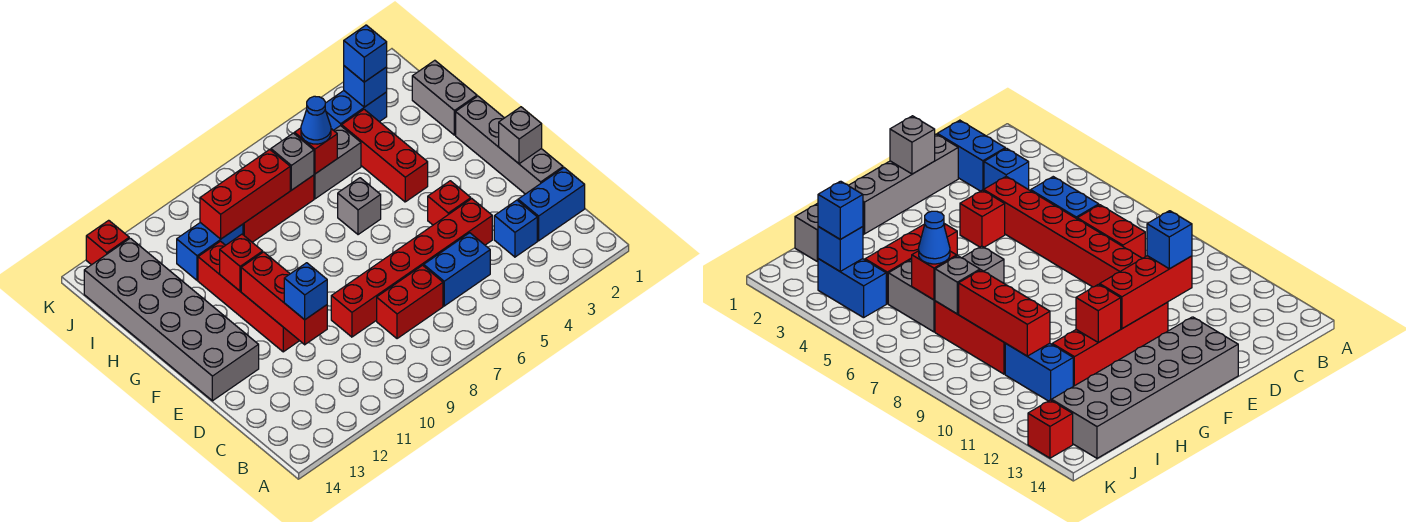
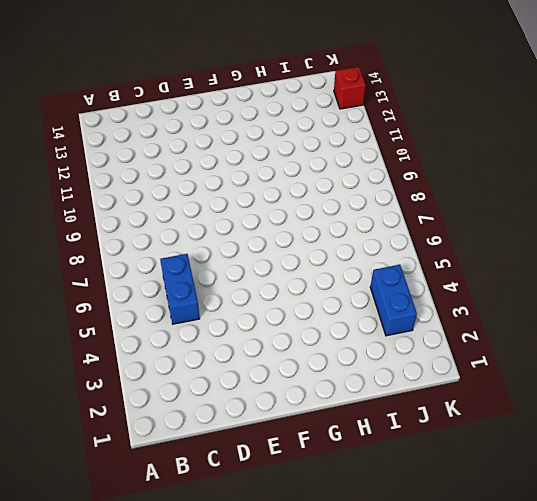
none -> blue 1x2 brick [518,168,585,241]
none -> blue 1x1 brick [494,200,537,257]
none -> red 1x2 brick [377,265,443,339]

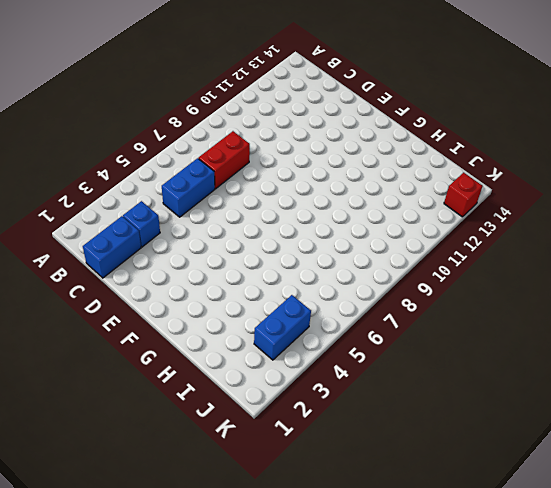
none -> grey 1x4 brick [456,96,563,194]
none -> red 1x6 brick [331,199,492,337]
none -> red 1x1 brick [428,181,471,225]

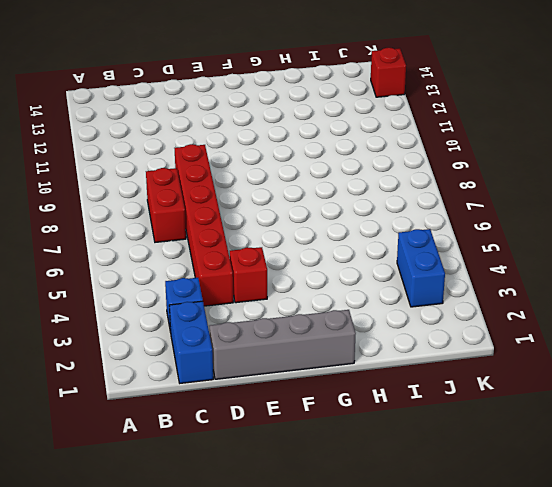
none -> blue 1x2 brick [424,233,490,306]
none -> red 1x4 brick [198,241,299,352]
none -> grey 2x6 brick [84,238,259,401]

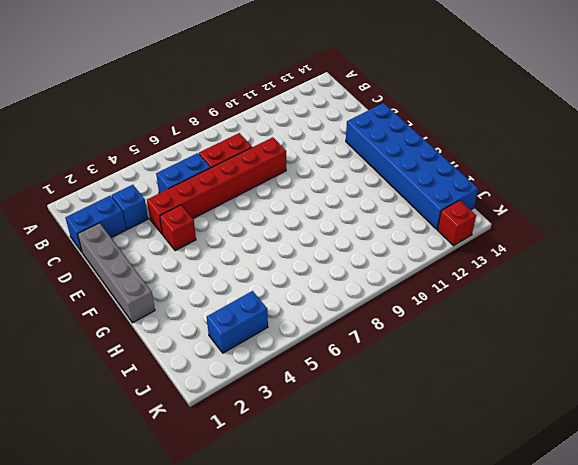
blue 2x6 brick [346,103,478,229] -> grey 2x6 brick [84,238,259,401]
none -> red 1x4 brick [198,241,299,352]
none -> red 1x3 brick [342,109,428,202]
none -> grey 1x1 brick [338,178,381,235]

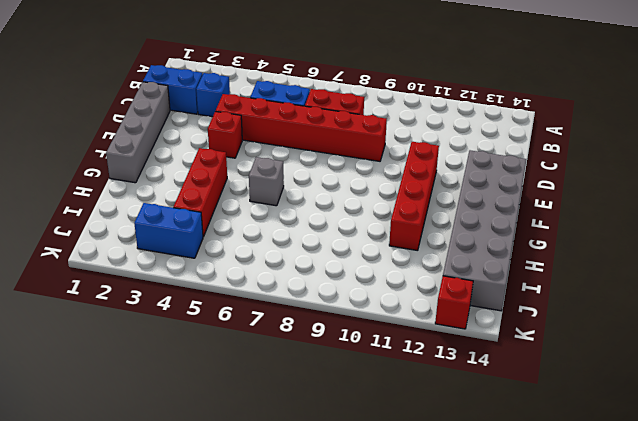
none -> grey 1x2 brick [412,60,477,135]
none -> grey 1x2 brick [314,125,361,199]
none -> red 1x3 brick [243,175,314,242]

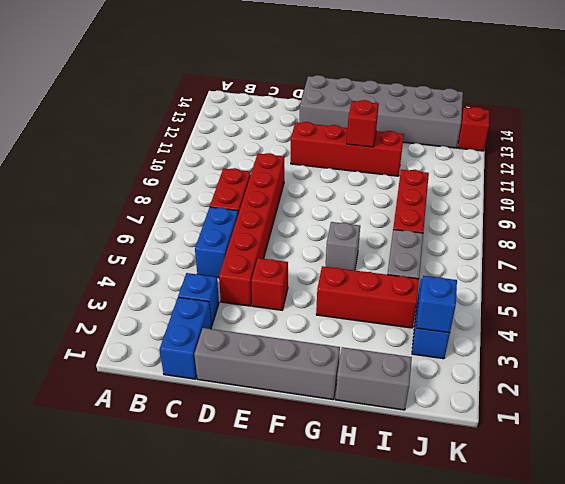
none -> blue 1x2 brick [177,223,243,280]
none -> red 1x3 brick [241,252,327,345]
none -> grey 1x1 brick [499,107,542,164]

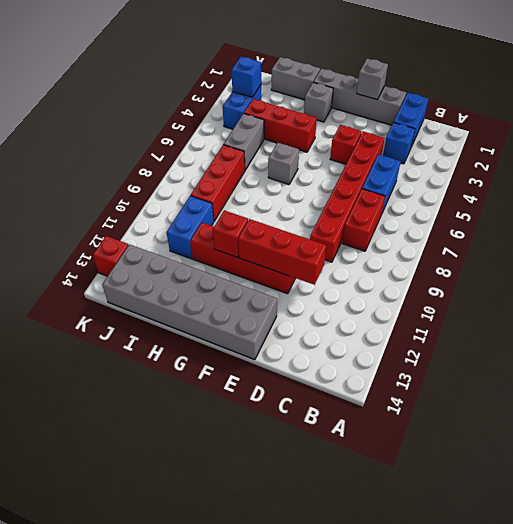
grey 1x1 brick [304,82,333,122] -> grey 1x1 brick moved to [271,133,314,190]
none -> red 1x1 brick [294,128,337,174]
none -> red 1x3 brick [200,150,290,239]
none -> blue 1x1 brick [284,263,327,320]

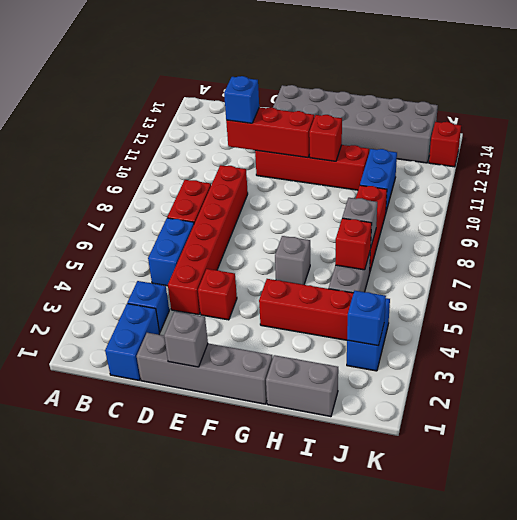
none -> red 1x3 brick [200,150,290,239]
none -> blue 1x1 cone [301,96,331,144]
none -> blue 1x1 brick [344,25,387,82]

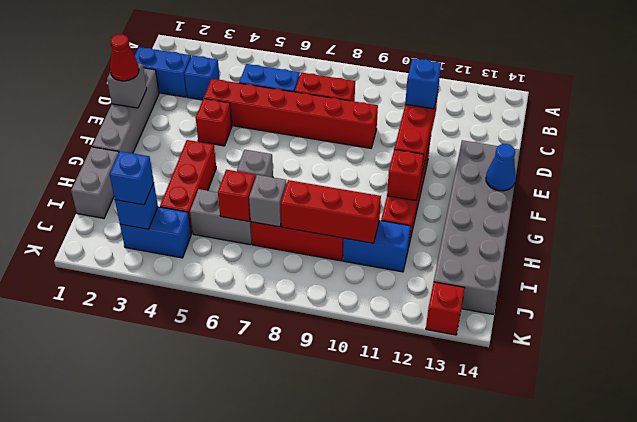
red 1x1 cone [110,34,139,81] -> none
blue 1x1 cone [486,144,516,191] -> blue 1x1 cone moved to [301,96,331,144]

